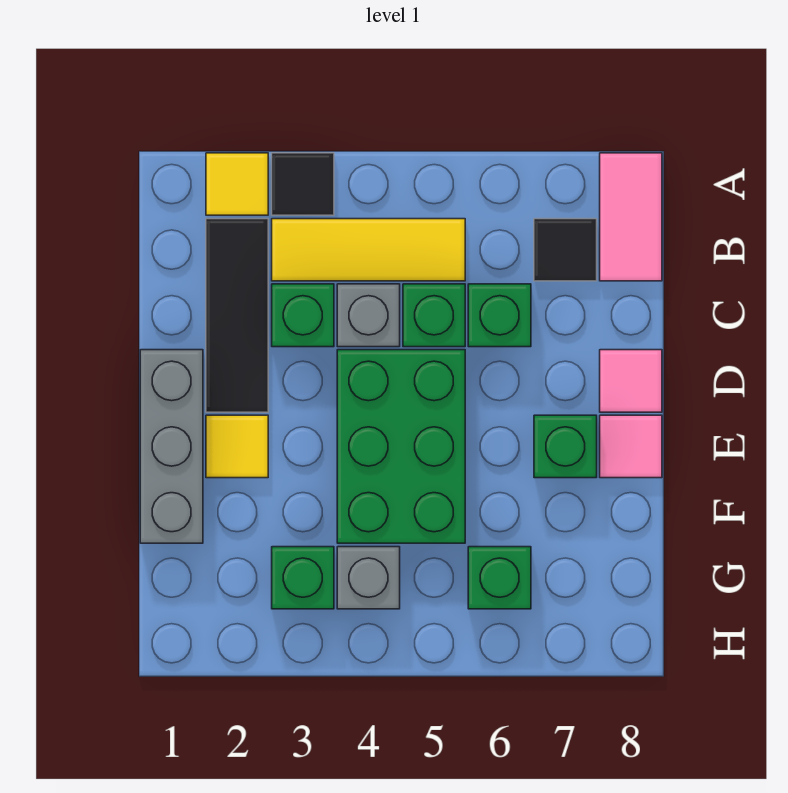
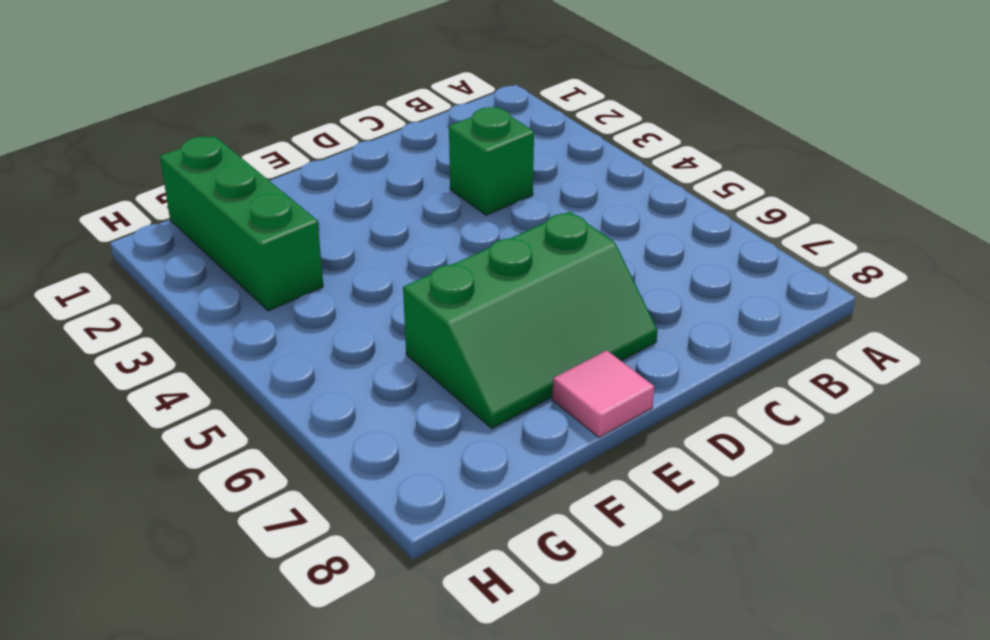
green 2x3 slope [403,212,658,428] -> green 1x1 brick [534,415,597,478]
green 1x3 brick [160,136,323,311] -> green 1x1 brick [272,547,334,609]
none -> yellow 1x1 tile [206,153,268,215]
none -> black 1x1 tile [272,153,334,215]
none -> pink 1x2 tile [600,153,662,281]

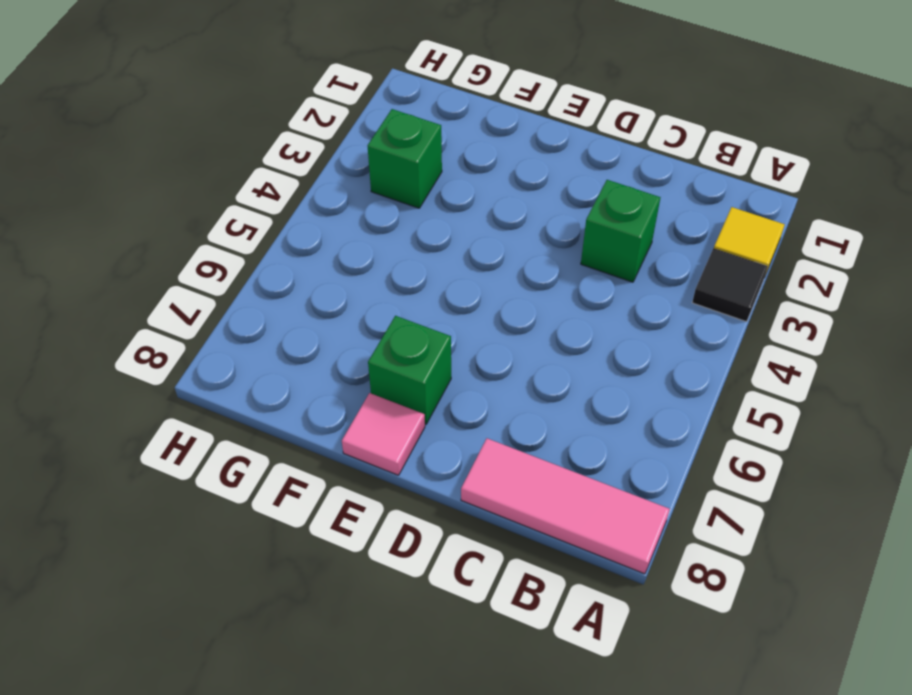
pink 1x3 tile [461,438,670,574] -> pink 1x2 tile [600,153,662,281]
none -> black 1x3 tile [206,219,268,412]
none -> yellow 1x3 tile [272,219,465,281]
none -> black 1x1 tile [534,219,597,281]

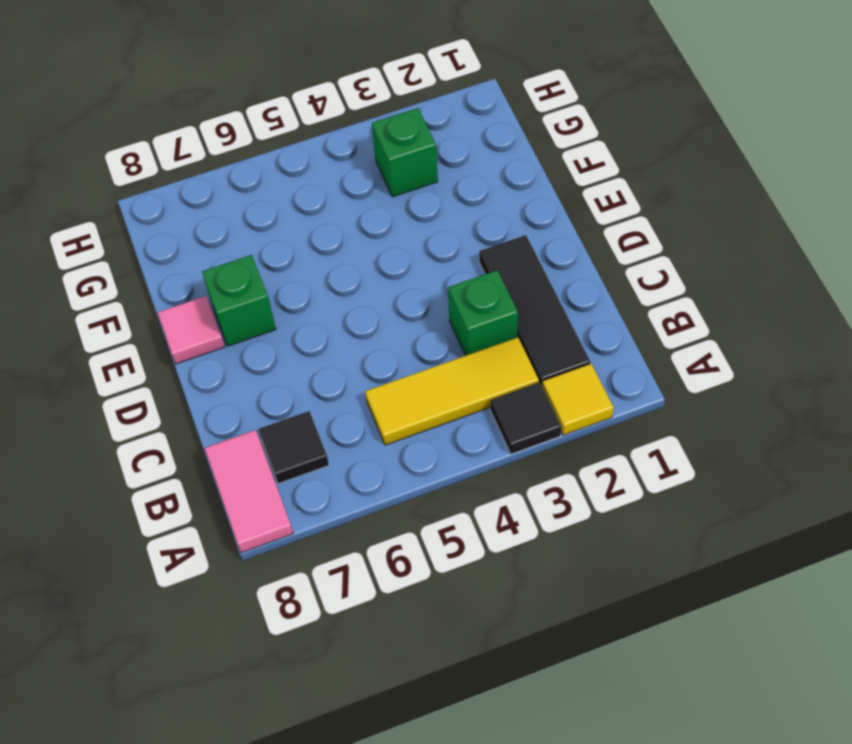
none -> grey 1x1 brick [337,284,400,347]
none -> green 1x1 brick [403,284,465,347]
none -> green 1x1 brick [468,284,531,347]

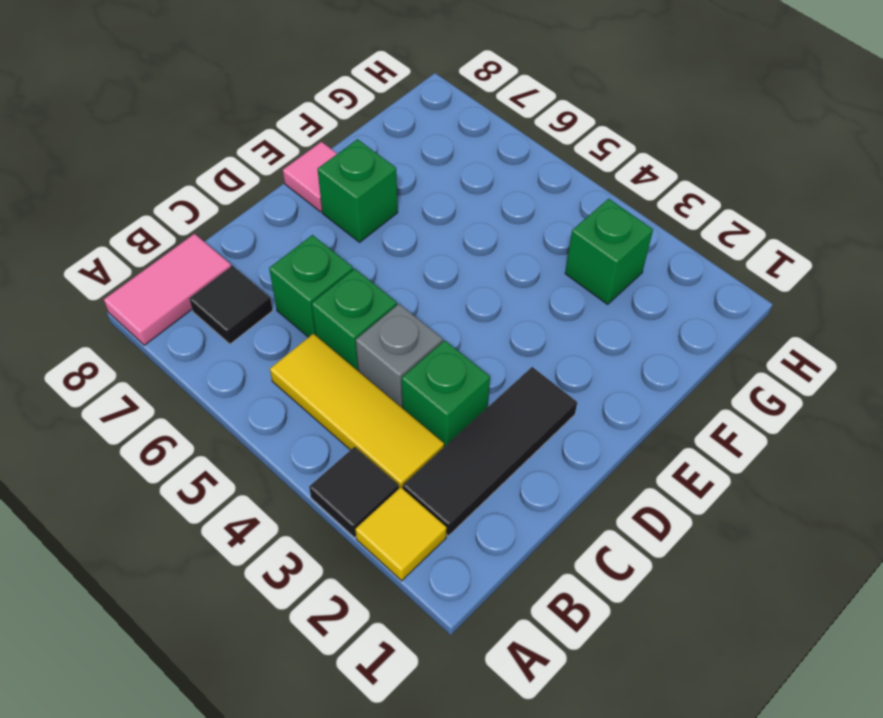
none -> grey 1x3 brick [140,350,203,543]
none -> green 2x3 brick [337,350,465,543]
none -> pink 1x1 tile [600,350,662,412]

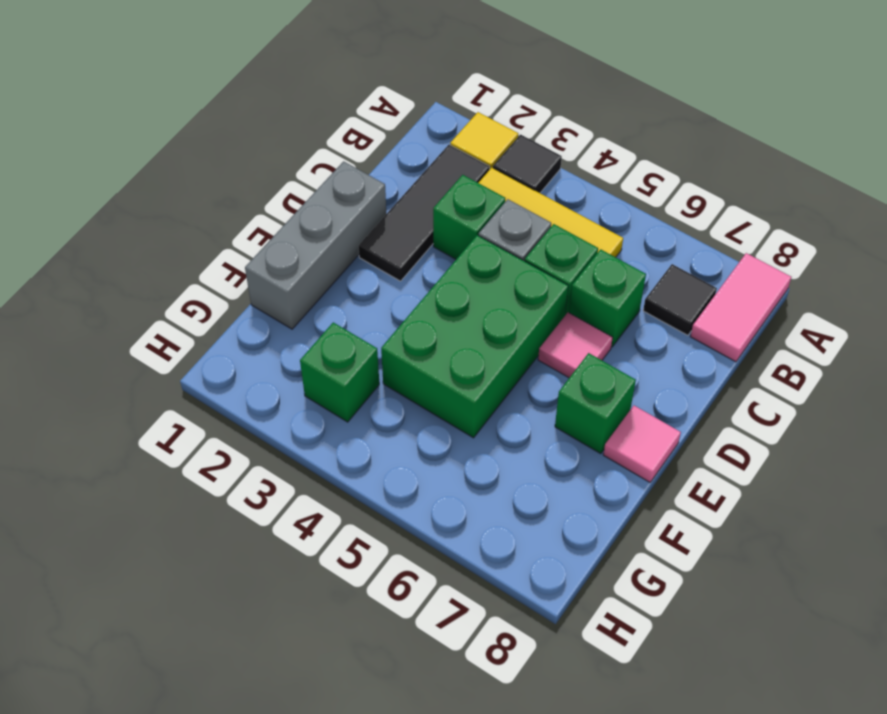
pink 1x1 tile [538,313,613,378] -> pink 1x1 tile moved to [600,350,662,412]
none -> yellow 1x1 tile [206,415,268,478]
none -> grey 1x1 brick [337,547,400,609]
none -> green 1x1 brick [468,547,531,609]

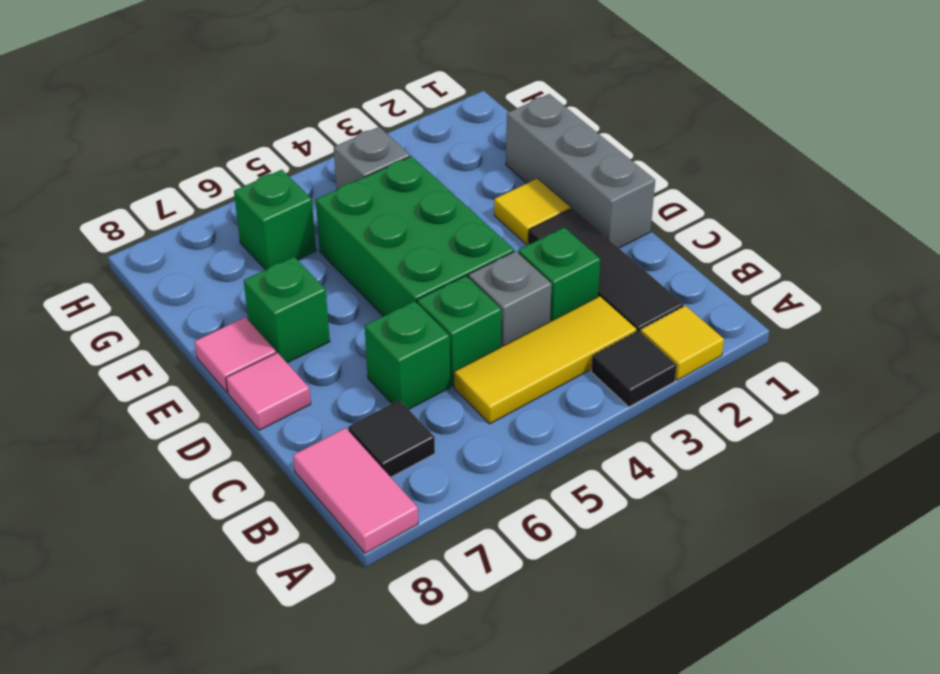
none -> green 1x1 brick [272,547,334,609]

